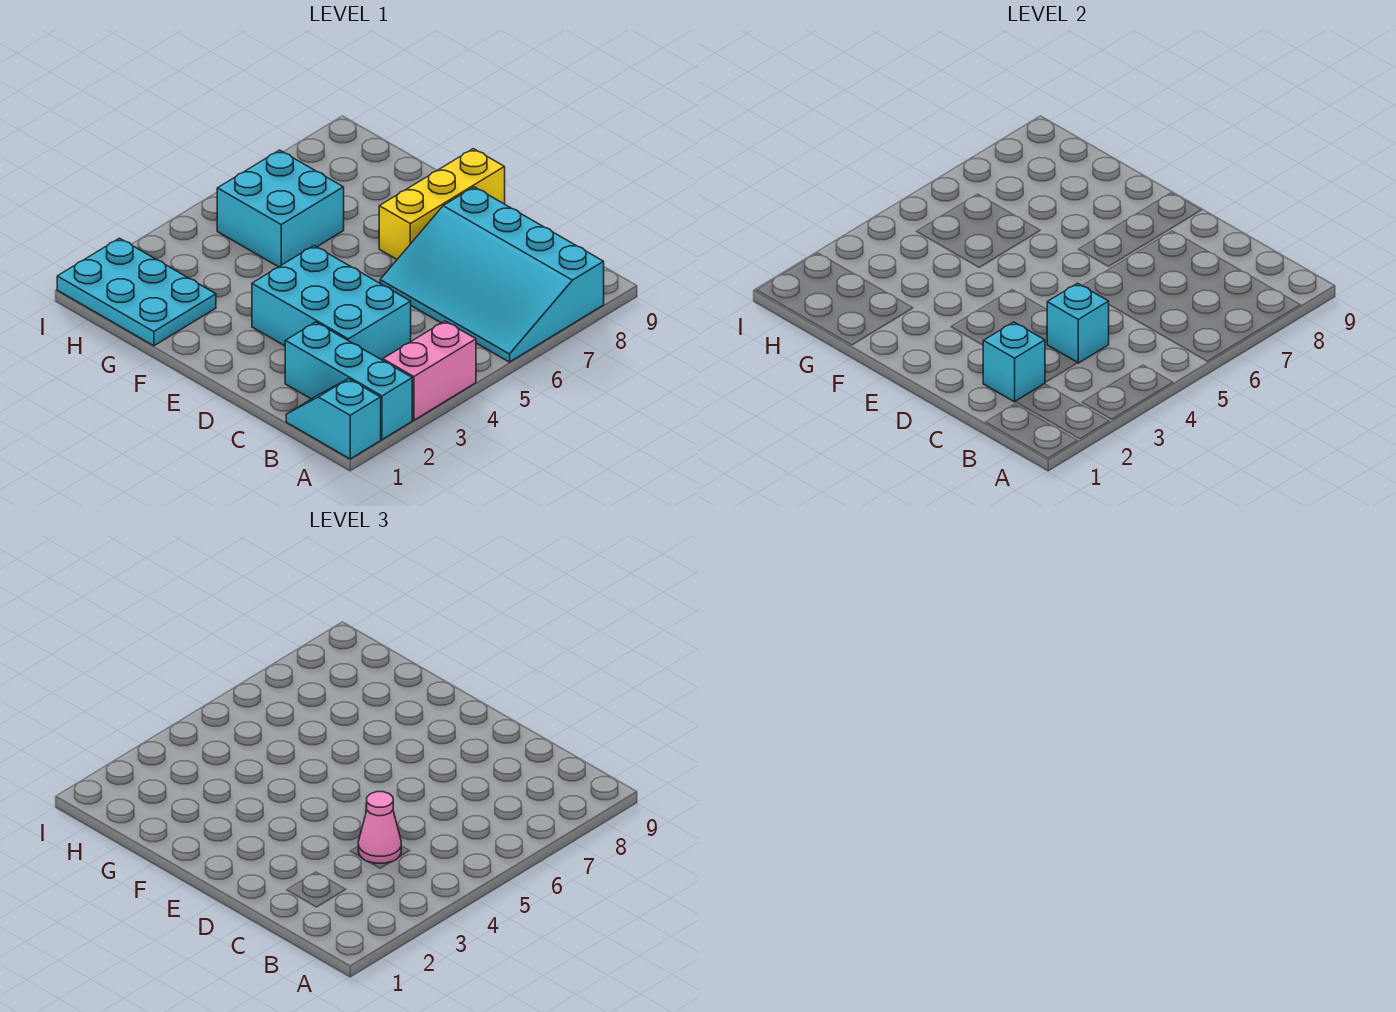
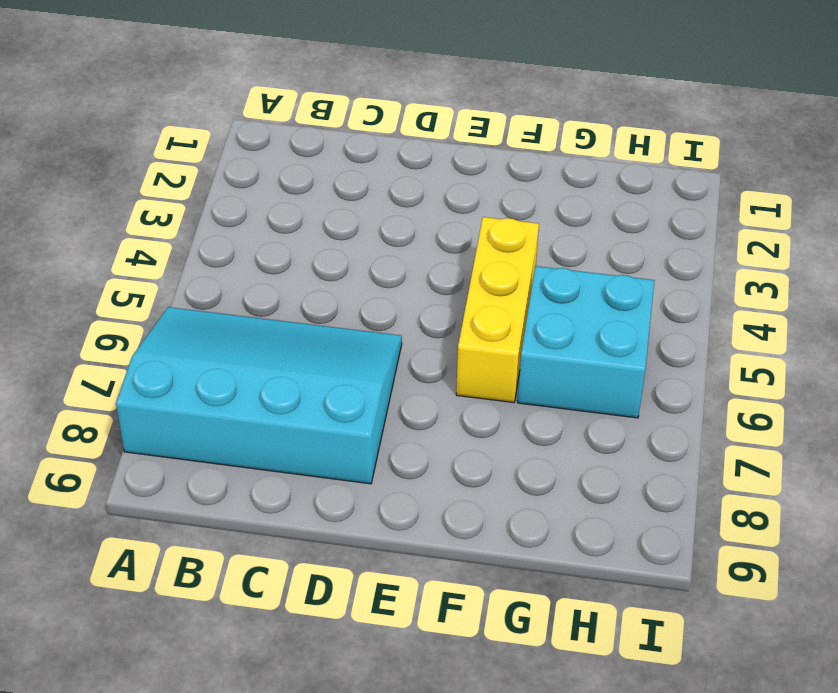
yellow 1x3 brick [456,217,539,403] -> yellow 1x3 brick moved to [379,149,505,259]
none -> cyan 1x2 slope [286,379,381,459]
none -> cyan 1x3 brick [285,322,412,440]

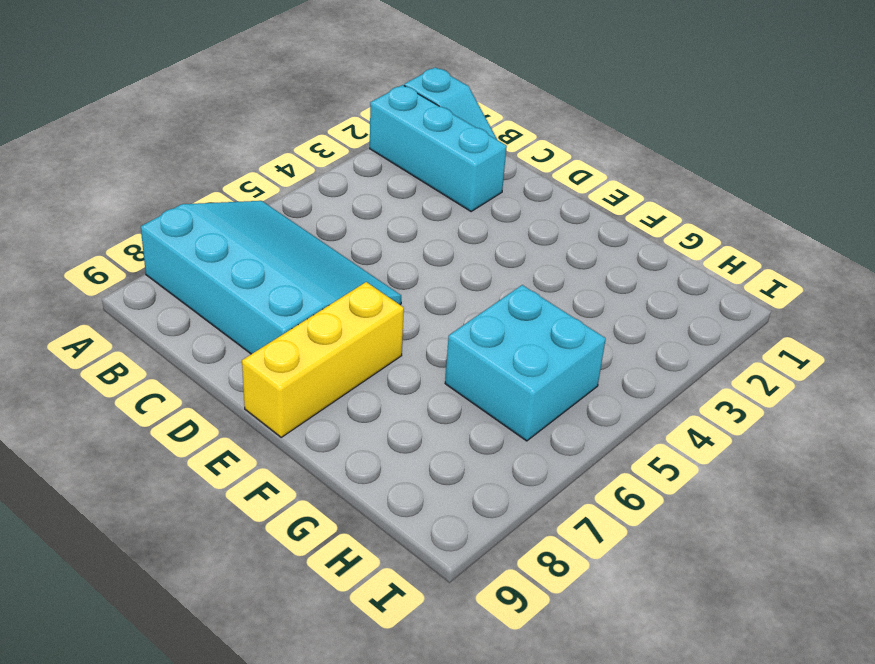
none -> pink 1x2 brick [383,321,476,420]
none -> cyan 2x3 brick [252,246,411,360]

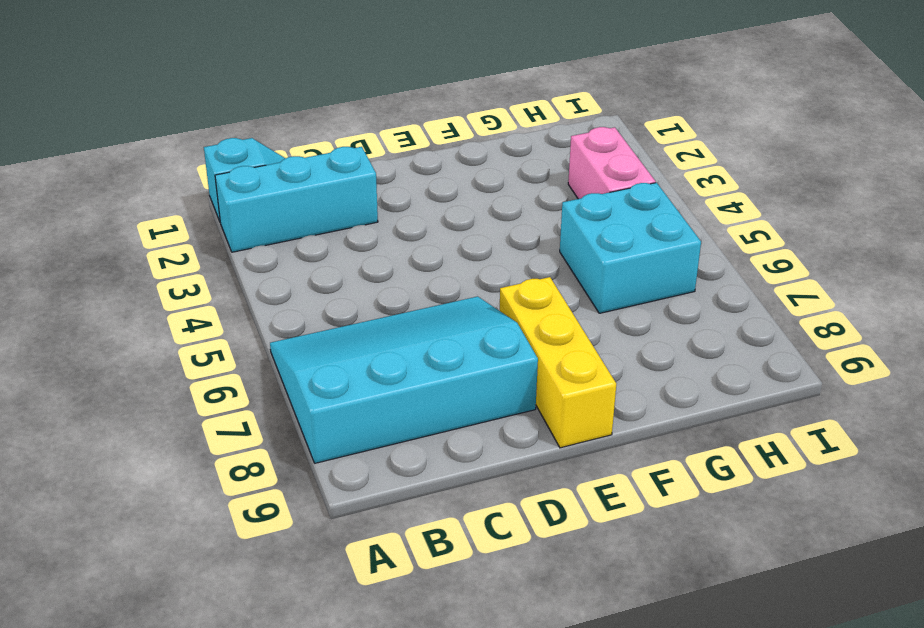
pink 1x2 brick [568,127,656,199] -> pink 1x2 brick moved to [383,321,476,420]
none -> cyan 2x3 brick [252,246,411,360]
none -> cyan 2x3 plate [57,238,216,346]

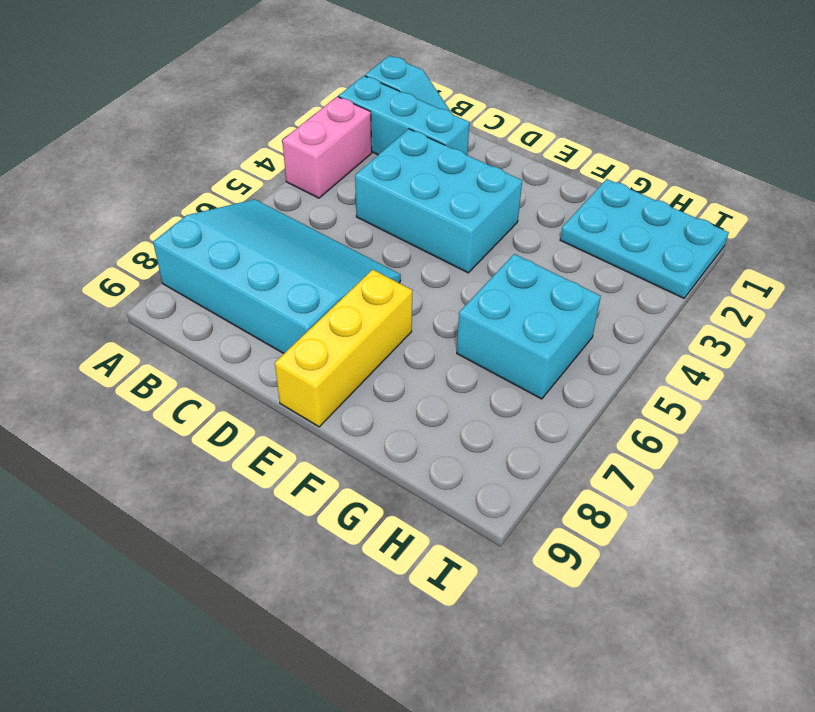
none -> cyan 1x1 brick [983,322,1045,402]
none -> cyan 1x1 brick [1047,283,1109,363]

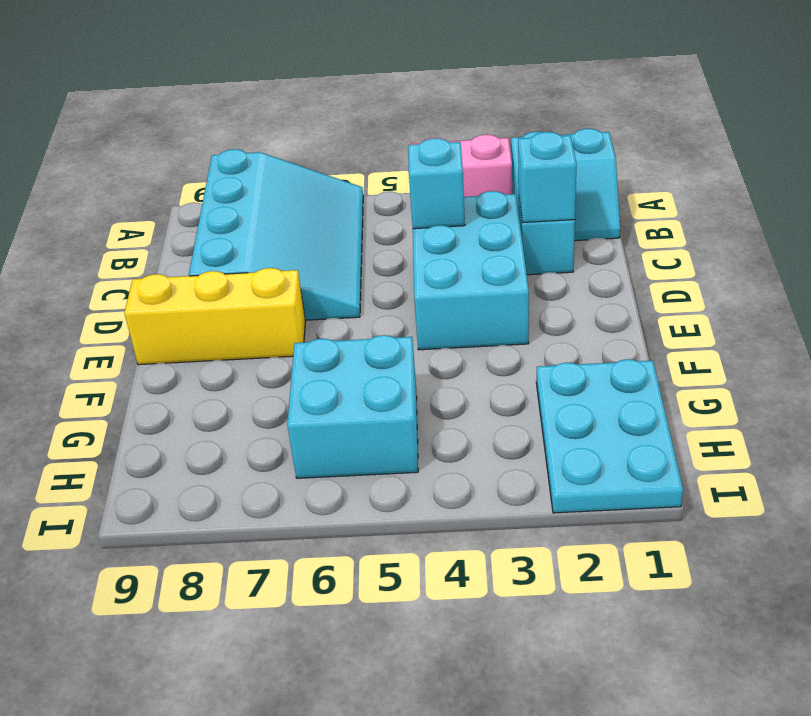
none -> pink 1x1 cone [358,792,401,863]

